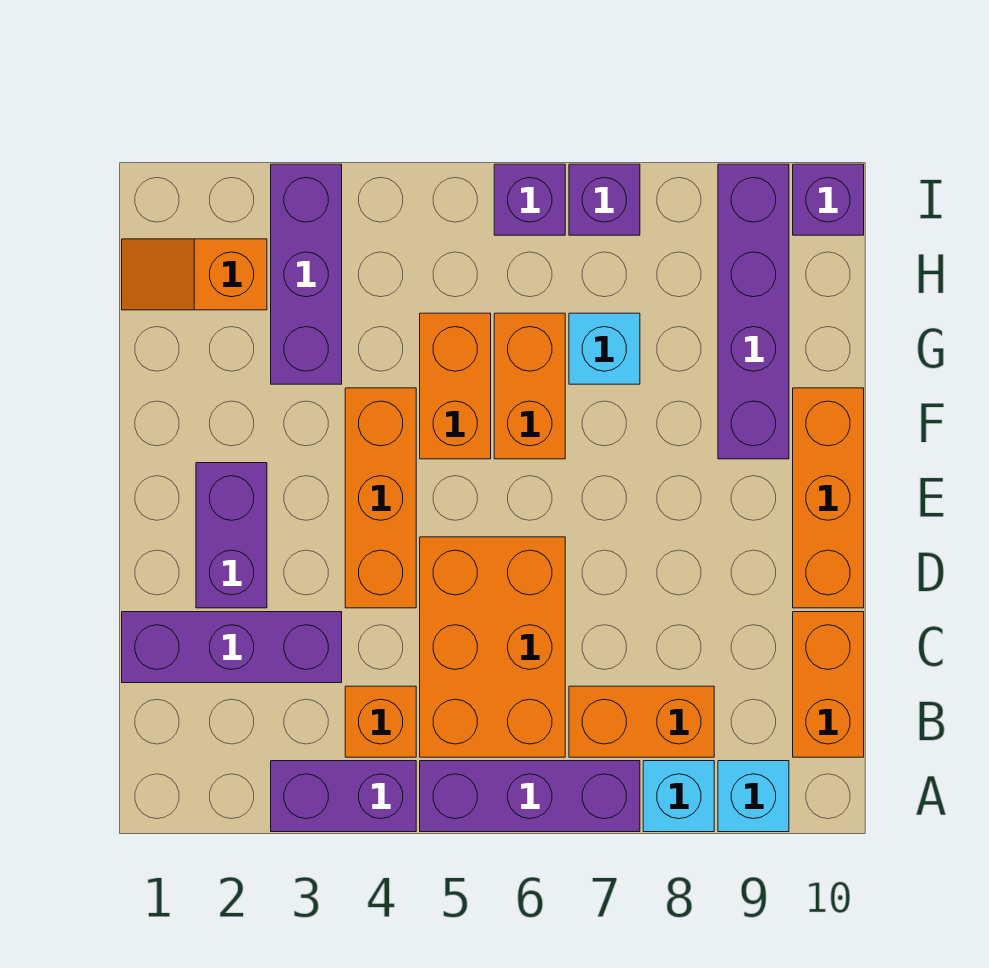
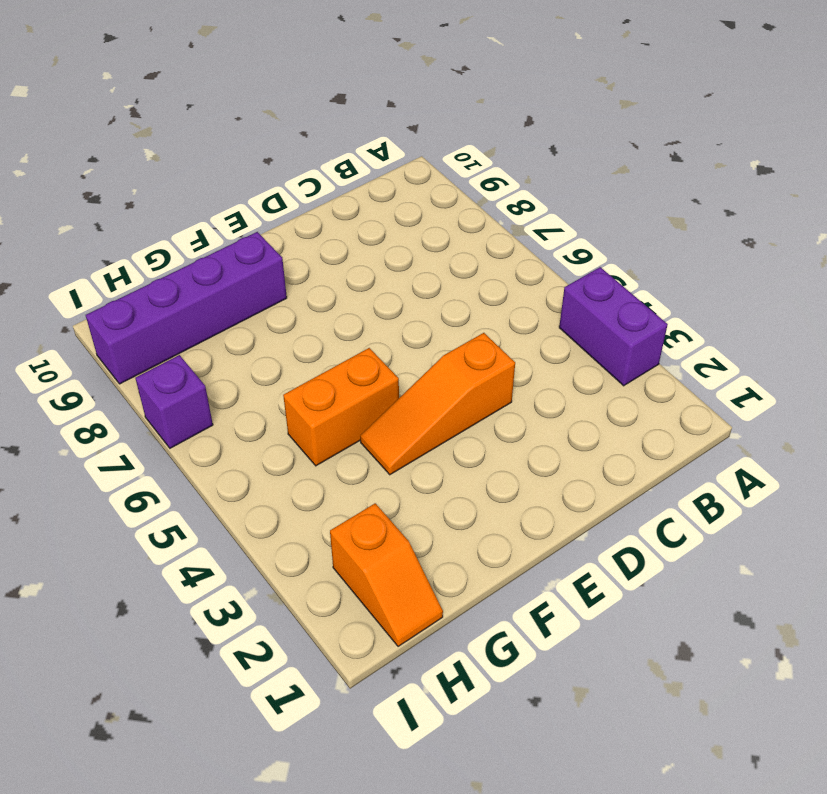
orange 1x3 slope [360,333,515,475] -> orange 1x3 brick [345,388,416,608]
none -> purple 1x3 brick [420,761,640,832]
none -> cyan 1x1 brick [643,761,714,832]
none -> cyan 1x1 brick [718,761,789,832]

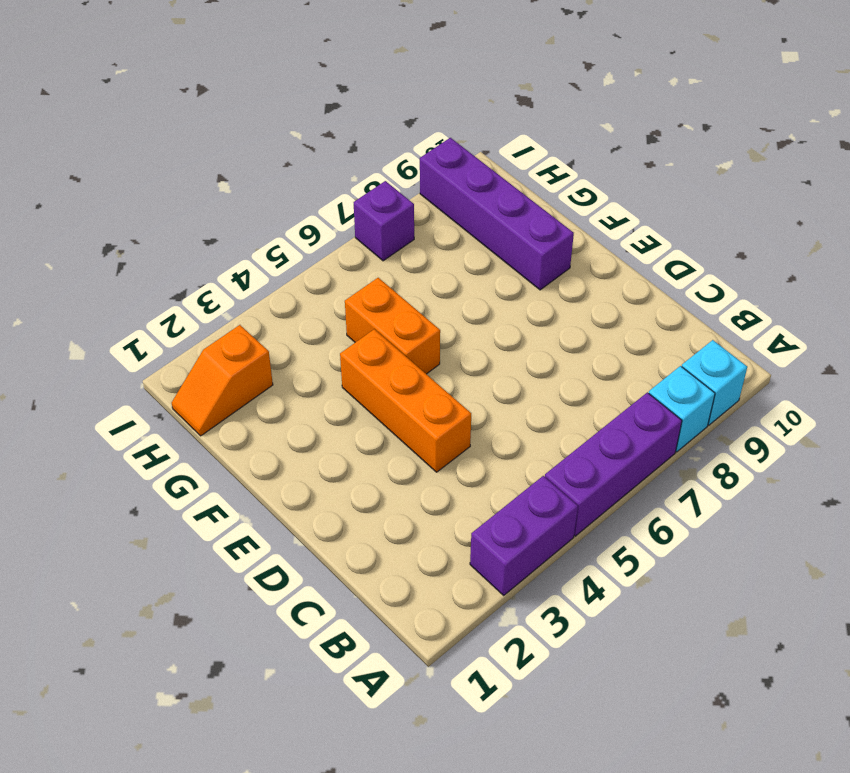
none -> orange 1x1 brick [345,686,416,757]
none -> orange 2x3 brick [420,537,565,757]
none -> orange 1x2 brick [569,686,714,757]

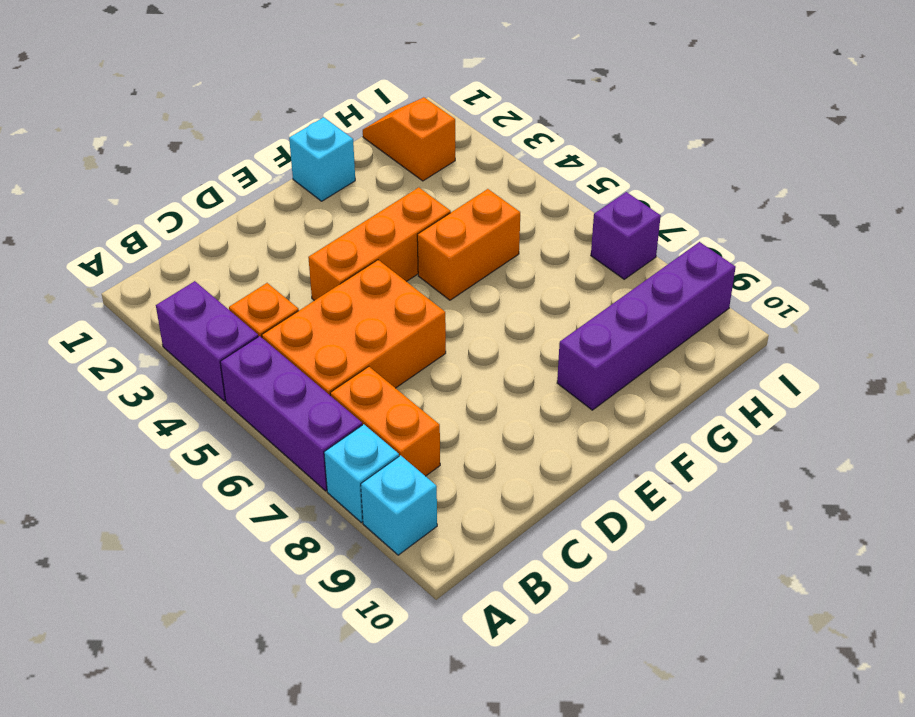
cyan 1x1 brick [289,117,355,201] -> cyan 1x1 brick moved to [569,313,640,384]
none -> orange 1x2 brick [793,612,864,757]
none -> purple 1x3 brick [122,612,342,683]
none -> purple 1x2 brick [196,463,267,608]

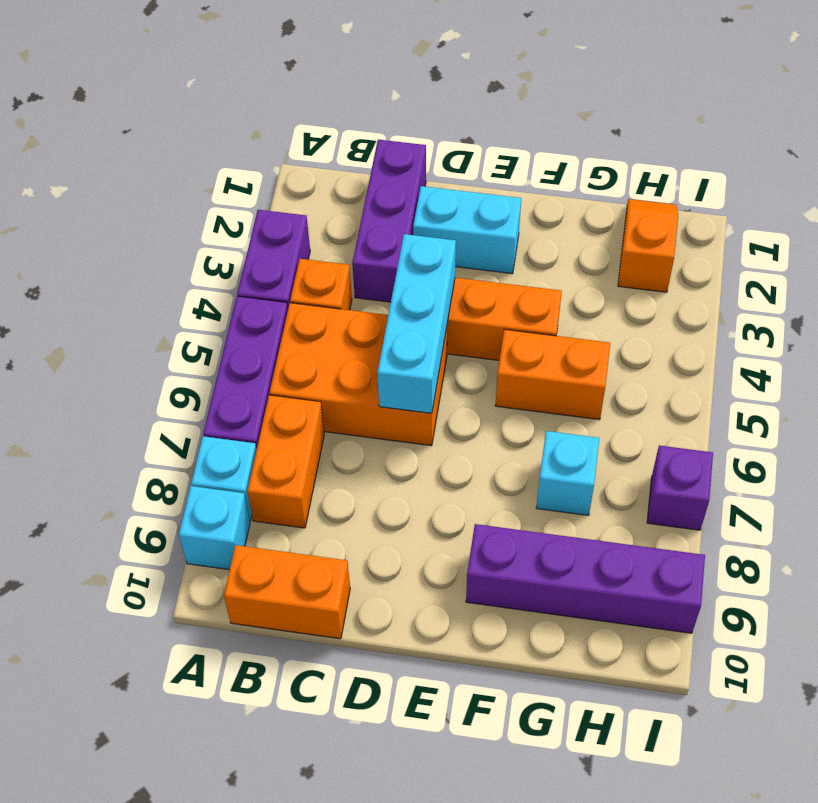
cyan 1x2 brick [413,186,521,274] -> purple 1x2 brick [196,463,267,608]
cyan 1x3 brick [377,234,456,413] -> none
none -> orange 1x3 brick [793,388,864,608]
none -> orange 1x2 brick [494,313,565,459]
none -> purple 1x3 brick [271,164,342,384]

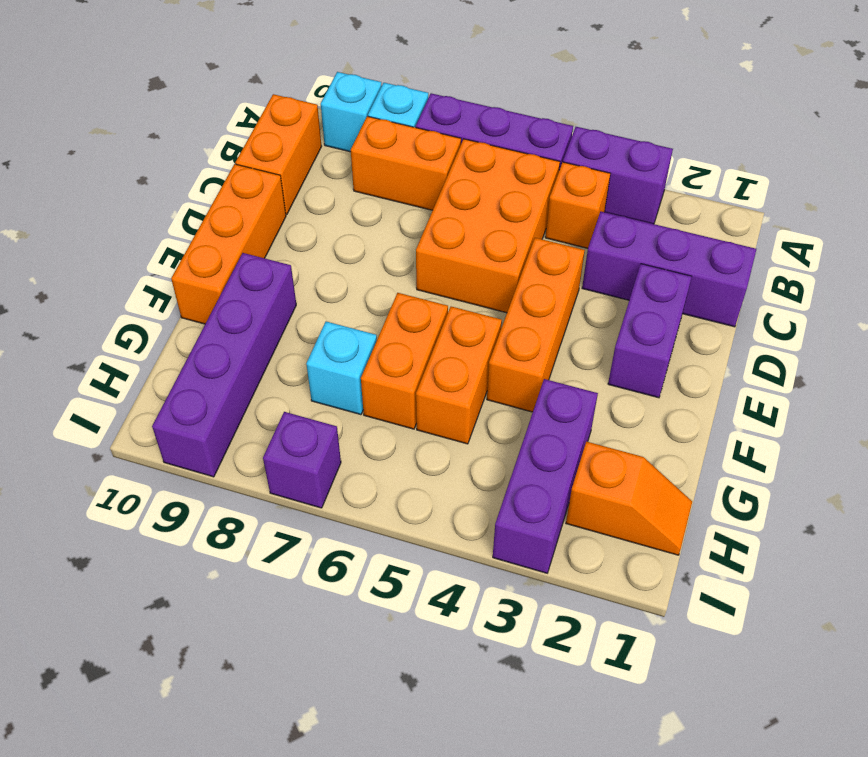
none -> purple 1x1 brick [494,164,565,235]
none -> purple 1x1 brick [793,164,864,235]

